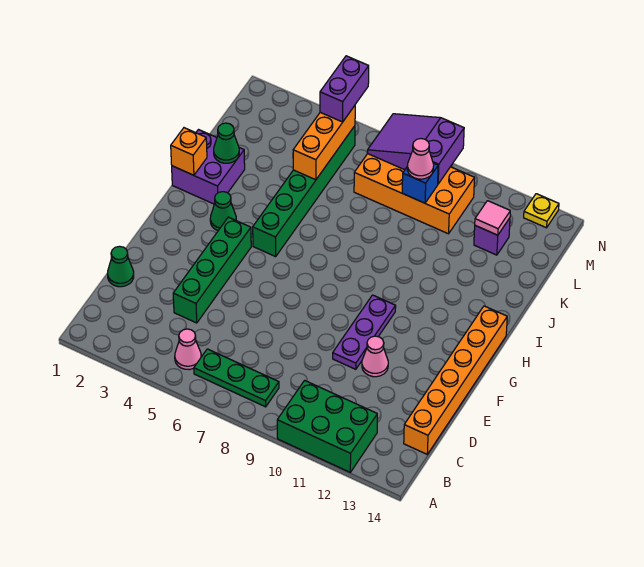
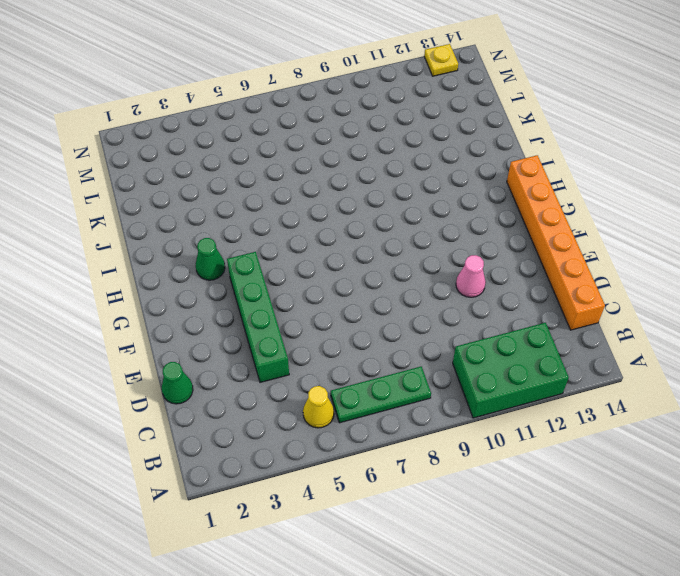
yellow 1x1 cone [303,386,334,428] -> pink 1x1 cone [175,329,201,370]
none -> purple 1x3 plate [333,295,396,369]
none -> green 1x6 brick [253,126,355,257]
none -> purple 2x2 brick [172,130,245,204]

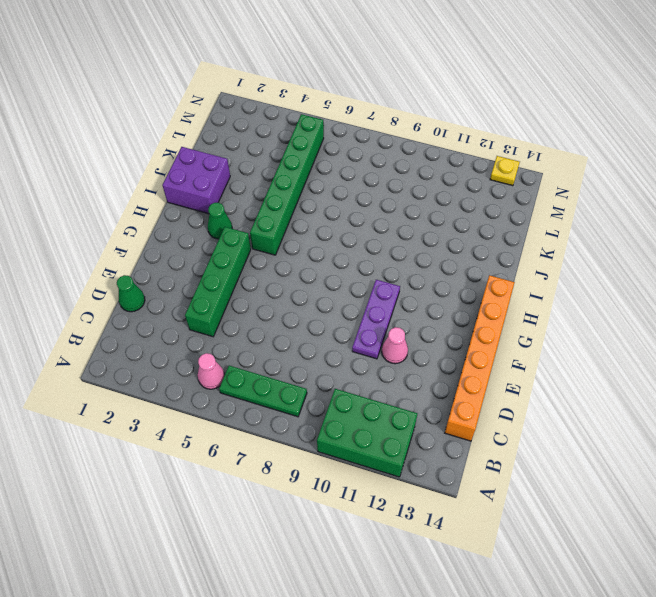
none -> orange 2x4 brick [354,154,475,234]
none -> purple 1x1 brick [474,218,510,255]
none -> orange 1x1 brick [171,128,207,175]

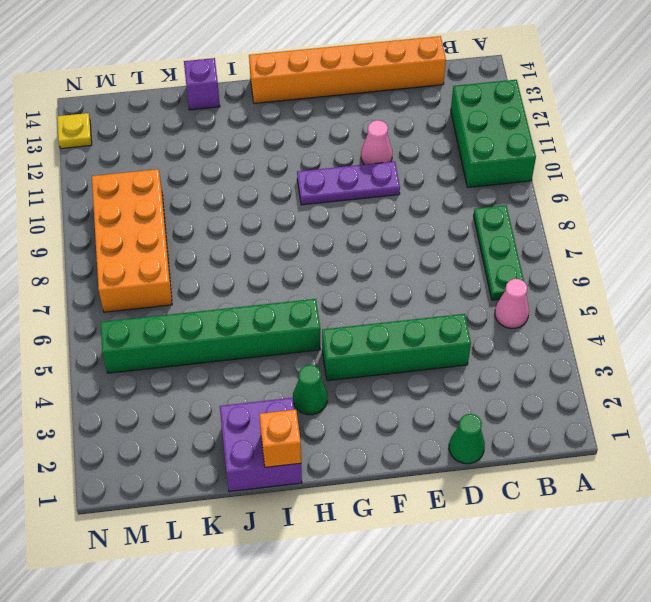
purple 1x1 brick [184,58,220,110] -> purple 1x1 brick moved to [474,218,510,255]
none -> green 1x1 cone [214,123,239,163]
none -> orange 1x3 brick [293,106,355,180]
none -> blue 1x1 brick [402,163,438,203]

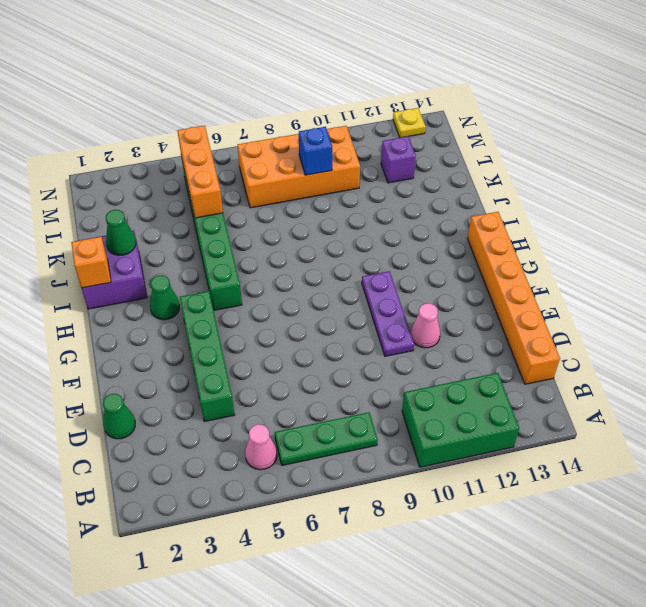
none -> pink 1x1 tile [475,201,510,235]
none -> purple 2x3 slope [367,114,464,184]
none -> pink 1x1 cone [407,139,434,179]

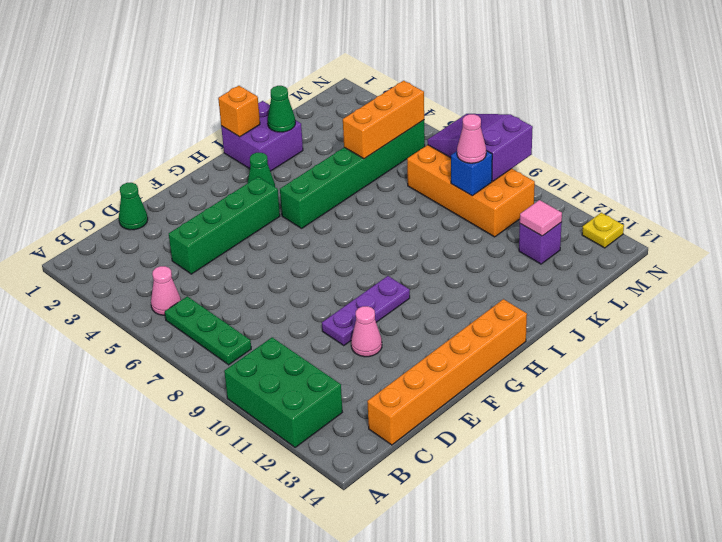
none -> purple 1x2 brick [320,56,369,122]

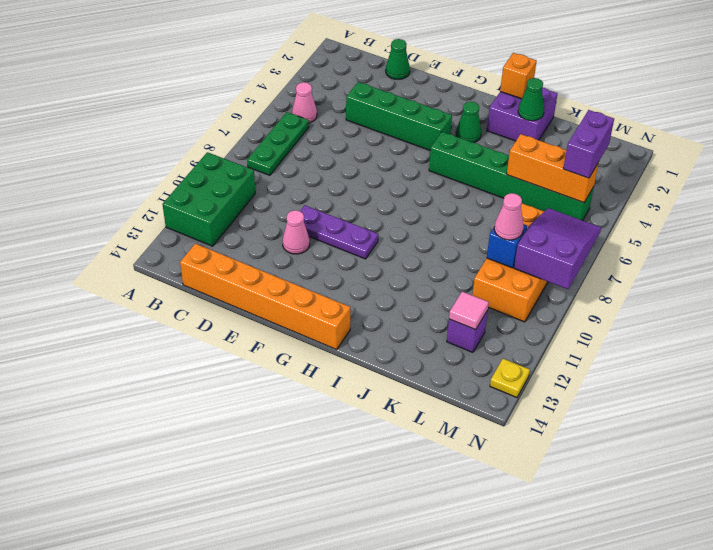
purple 1x2 brick [563,110,614,178] -> purple 1x2 brick turned to [320,56,369,122]

